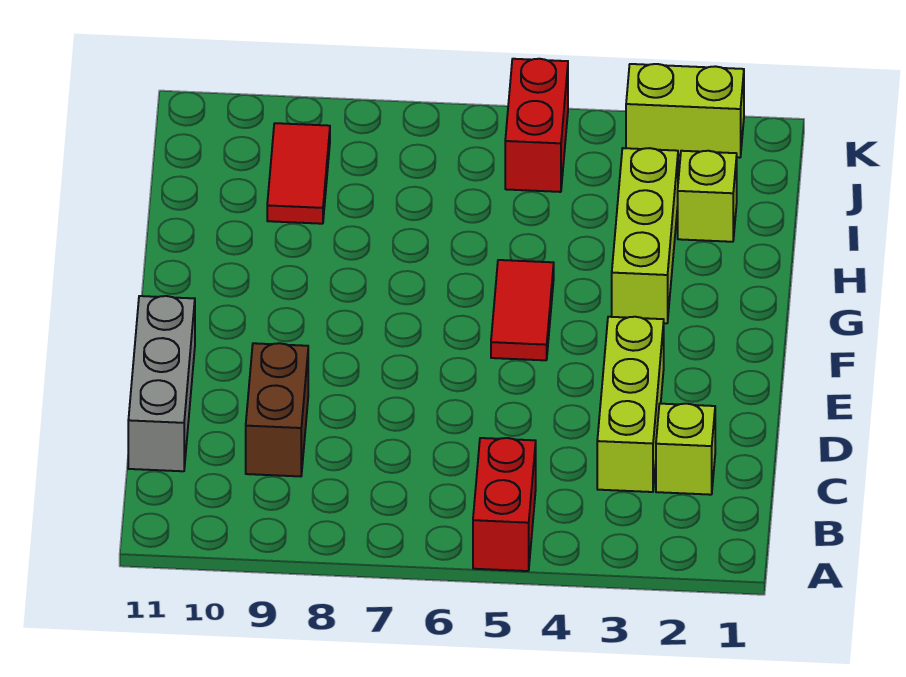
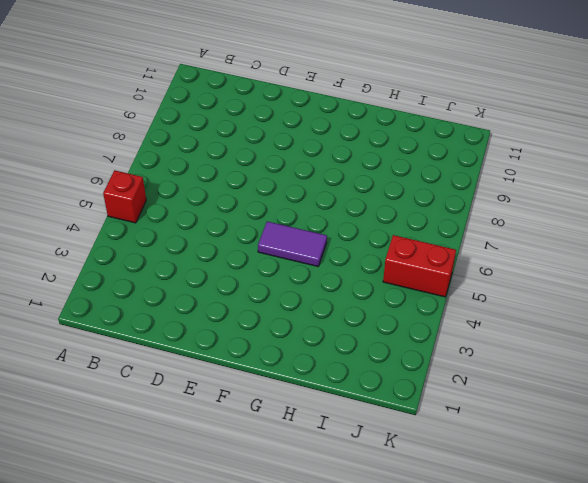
red 1x1 brick [103,170,146,223] -> red 1x2 brick [473,438,536,571]
purple 1x2 tile [258,221,327,266] -> red 1x2 tile [491,260,554,360]
none -> lime 1x1 brick [656,404,715,495]
none -> lime 1x3 brick [597,317,664,492]

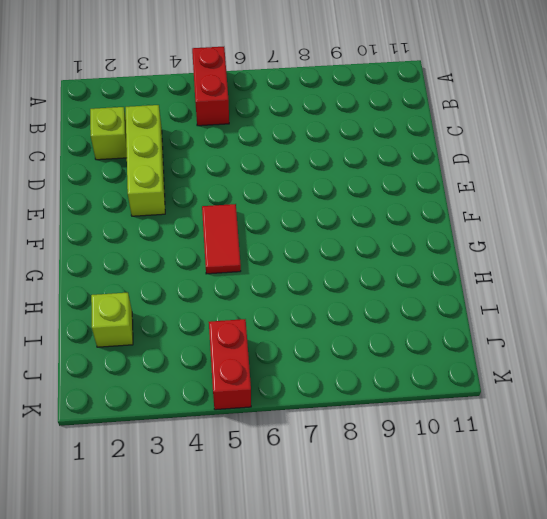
none -> brown 1x2 brick [246,343,308,476]
none -> grey 1x3 brick [128,296,195,471]

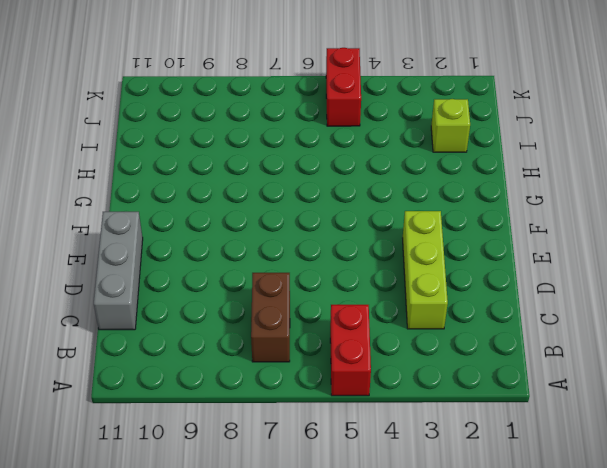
brown 1x2 brick [251,273,290,362] -> brown 1x2 brick moved to [246,343,308,476]
none -> lime 1x1 brick [656,404,715,495]
none -> red 1x2 tile [491,260,554,360]

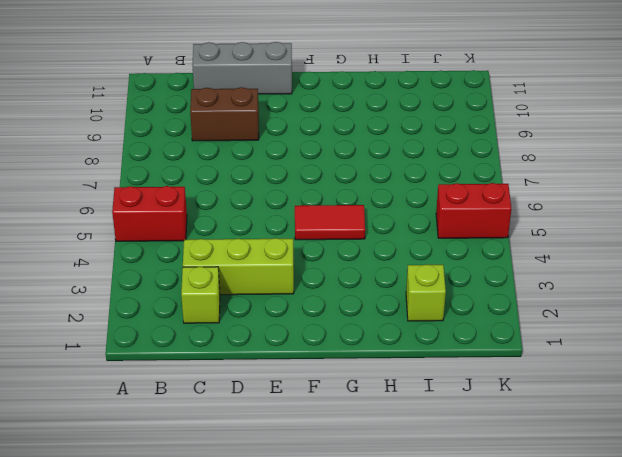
none -> lime 1x3 brick [612,148,678,323]
none -> red 1x2 tile [267,123,330,224]

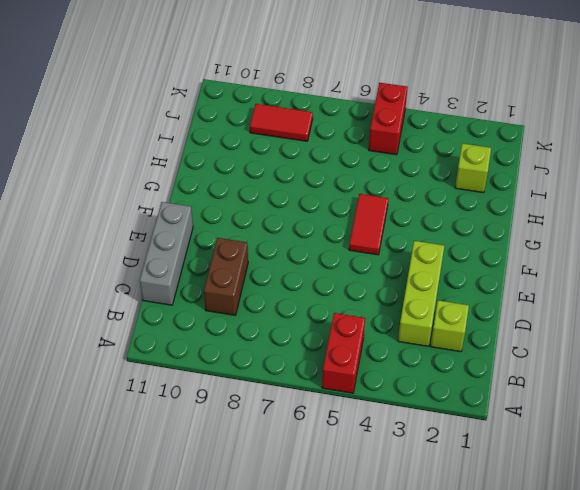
red 1x2 tile [250,104,313,141] -> red 1x2 tile turned to [267,123,330,224]
none -> lime 1x3 brick [612,148,678,323]
none -> lime 1x2 brick [626,64,744,157]

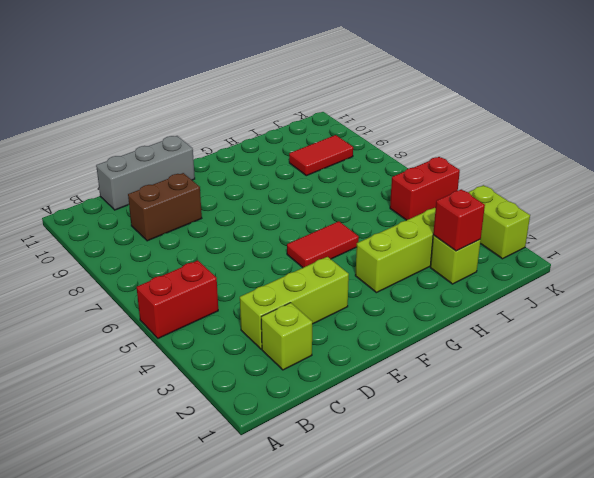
red 1x1 brick [433,189,485,251] -> none

